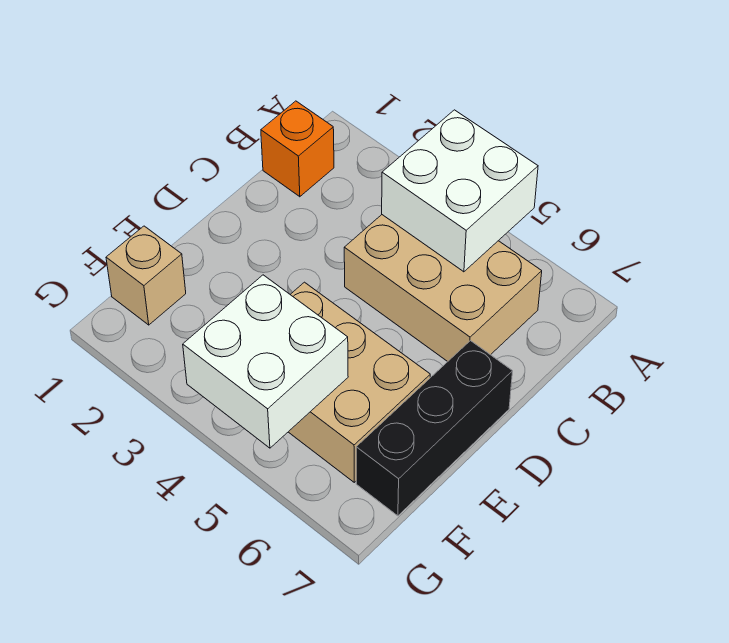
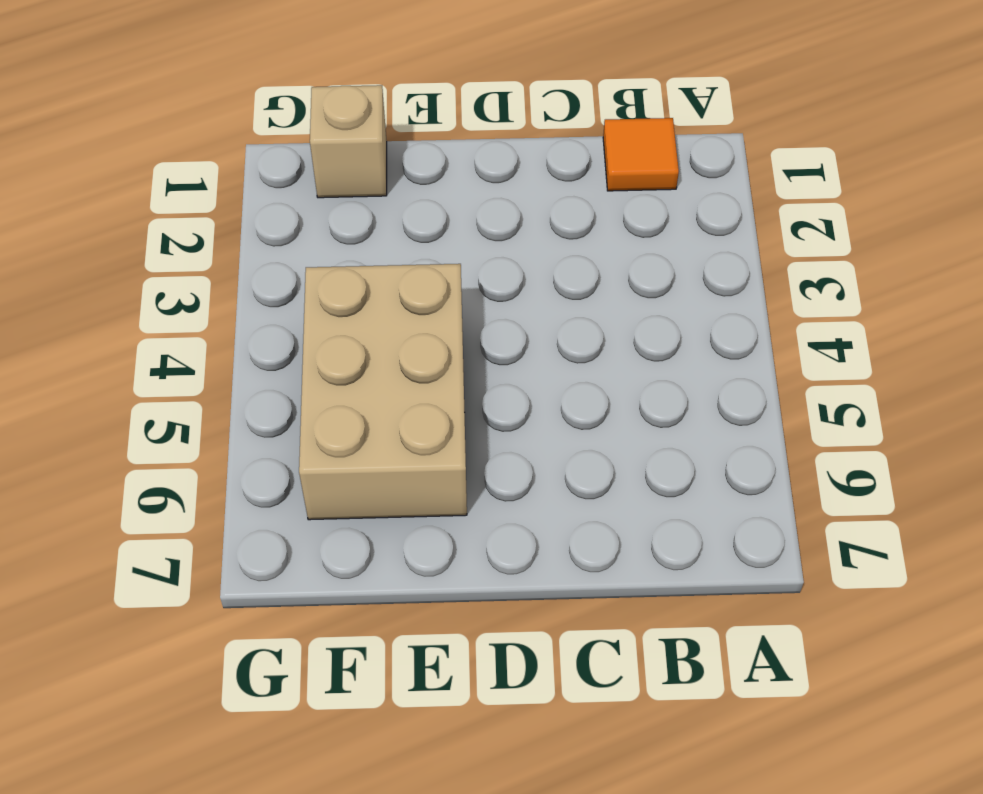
orange 1x1 tile [603,118,679,191] -> orange 1x1 brick [261,101,334,197]
none -> tan 2x3 brick [344,215,542,362]
none -> black 1x3 brick [356,341,513,516]

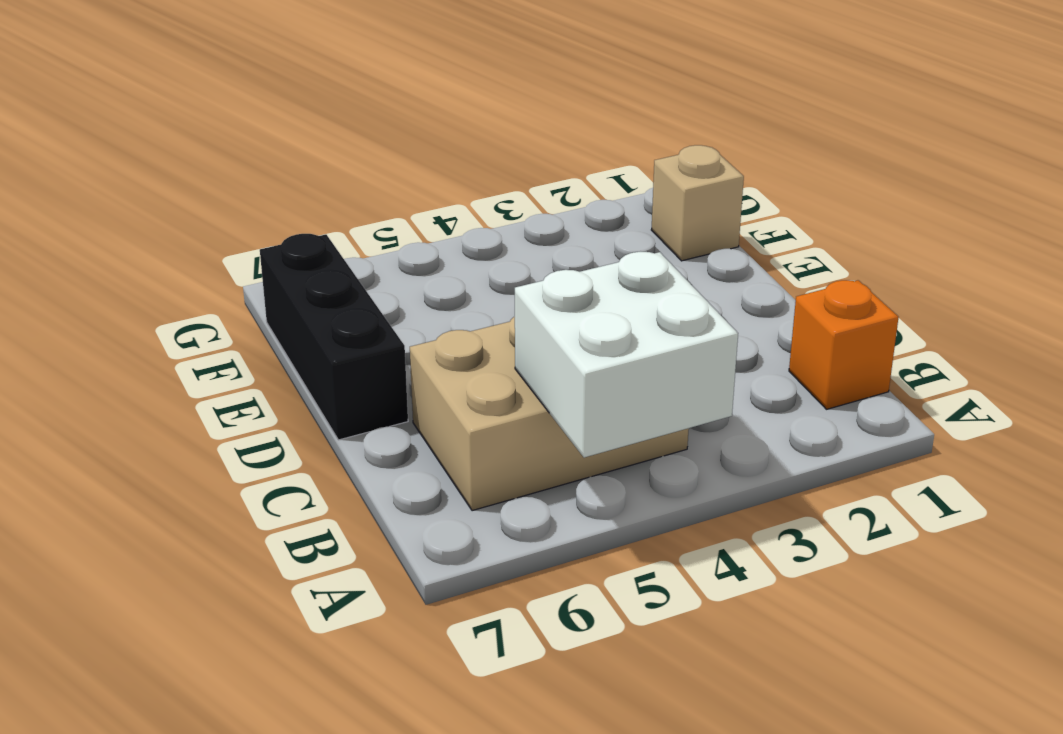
none -> tan 2x3 brick [289,282,430,482]
none -> white 2x2 brick [183,275,348,448]

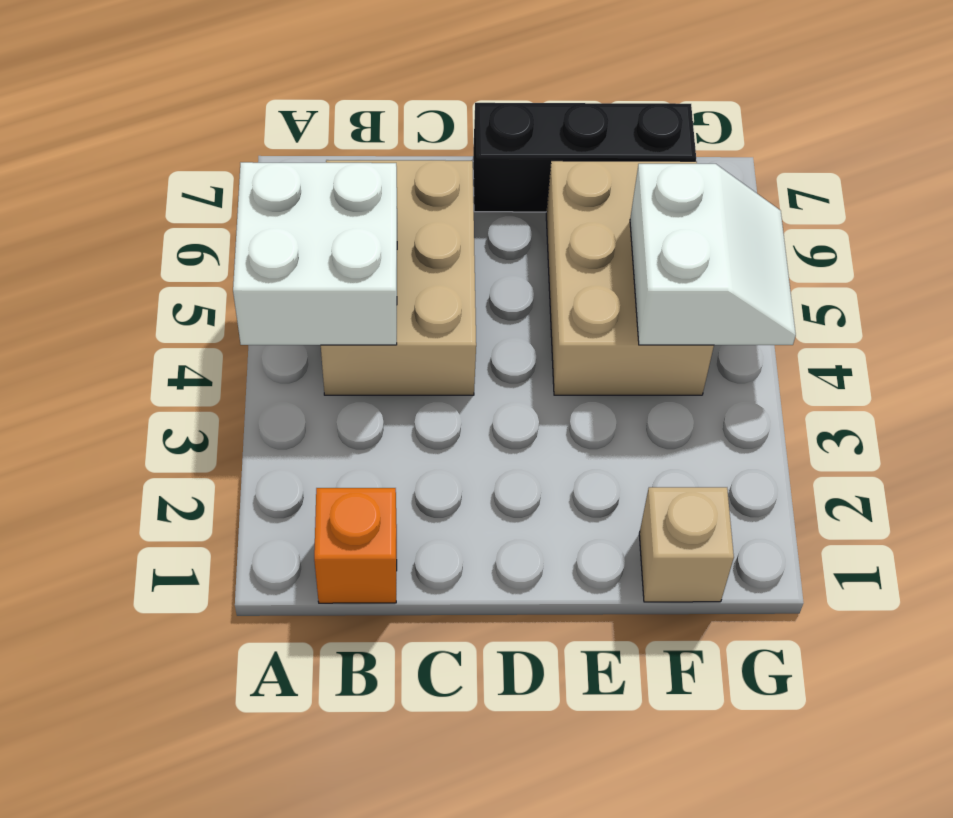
white 2x2 slope [630,164,796,345] -> white 2x2 brick [183,275,348,448]

